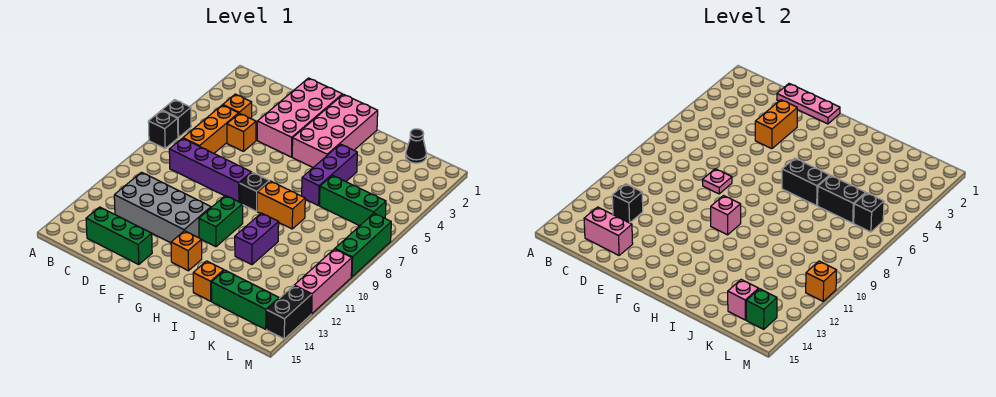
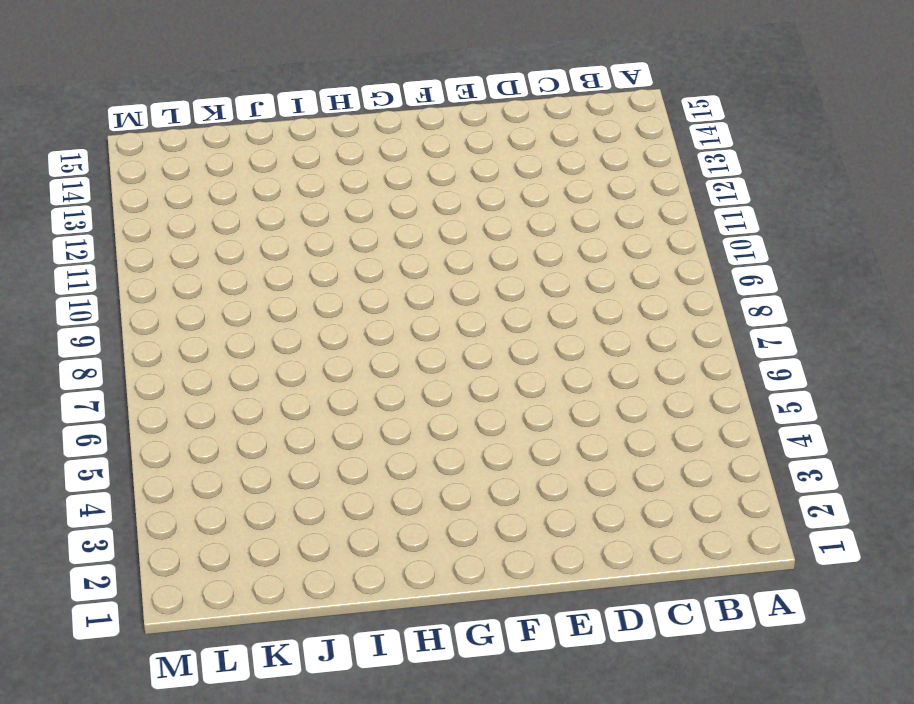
none -> black 1x1 brick [162,100,191,137]
none -> black 1x1 brick [148,111,178,148]
none -> orange 1x1 brick [223,94,252,119]
none -> orange 1x3 brick [183,105,239,153]

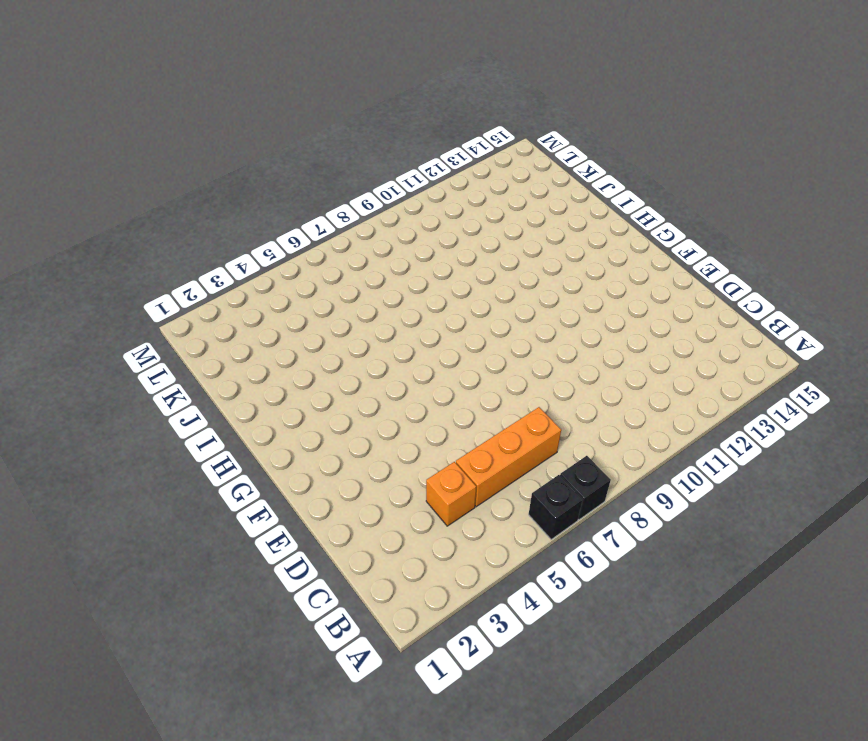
none -> purple 1x4 brick [169,138,252,202]
none -> grey 2x4 brick [114,172,211,243]
none -> green 1x3 brick [86,207,152,265]
none -> orange 1x1 brick [227,113,256,151]

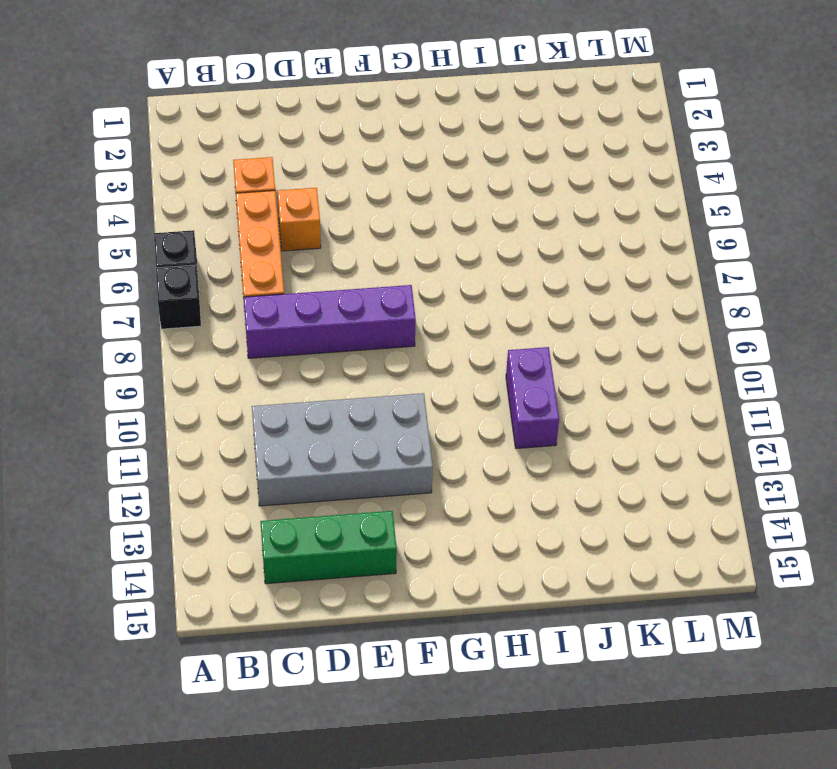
none -> pink 2x4 brick [257,78,342,157]
none -> pink 2x4 brick [292,94,378,167]
none -> black 1x1 brick [240,172,269,211]
none -> green 1x2 brick [199,196,243,247]

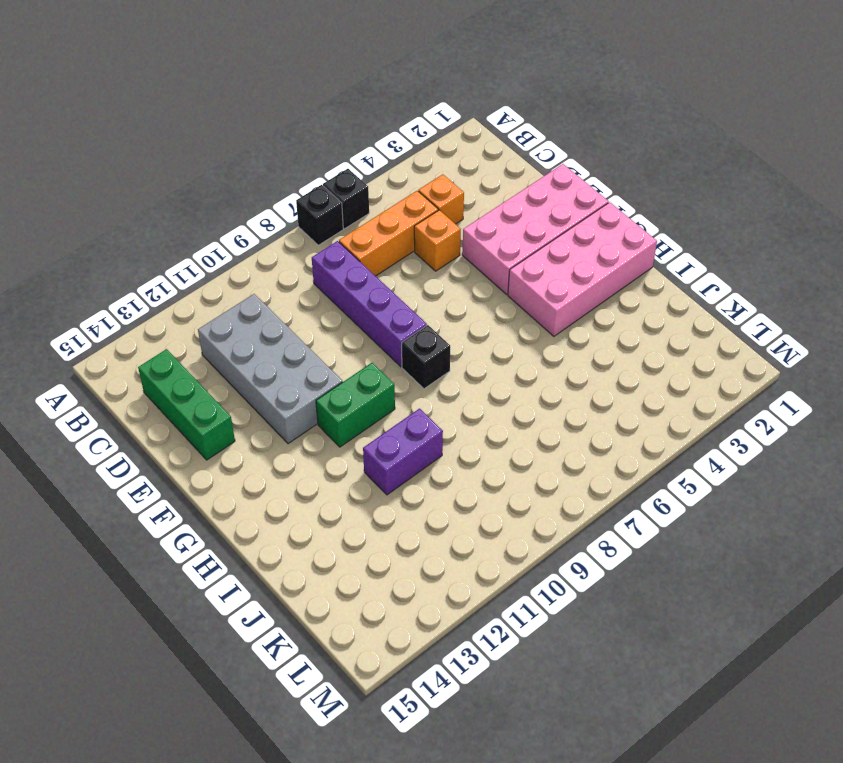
none -> orange 1x1 brick [171,231,202,271]
none -> orange 1x2 brick [257,181,305,229]
none -> purple 1x3 brick [302,144,357,206]
none -> orange 1x1 brick [193,261,224,301]

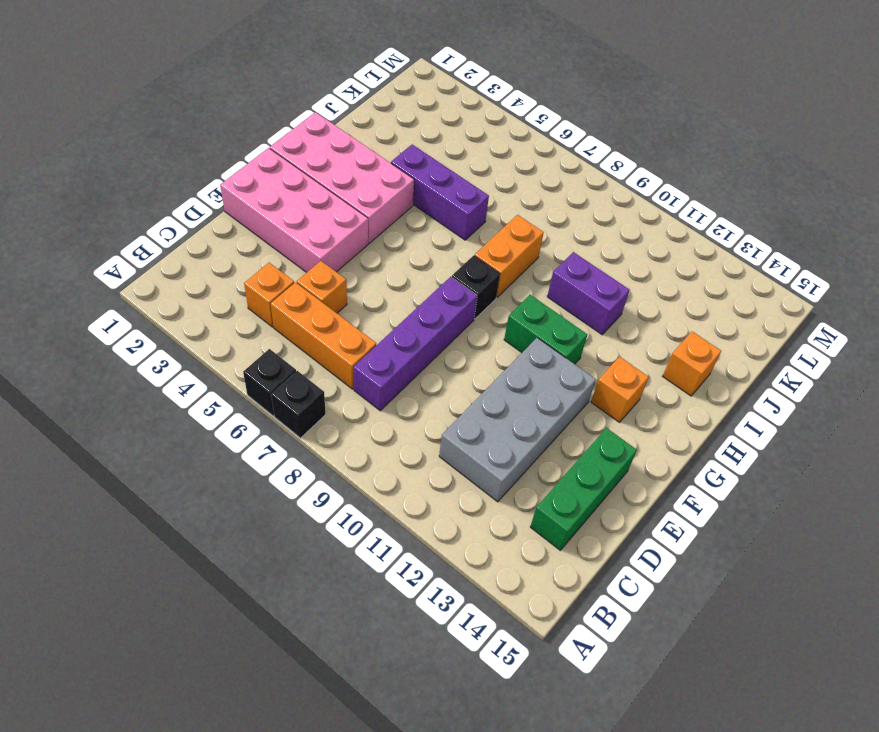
none -> green 1x3 brick [320,175,386,226]
none -> green 1x3 brick [211,270,279,329]
none -> black 1x1 cone [406,129,426,163]
none -> green 1x3 brick [335,213,391,277]

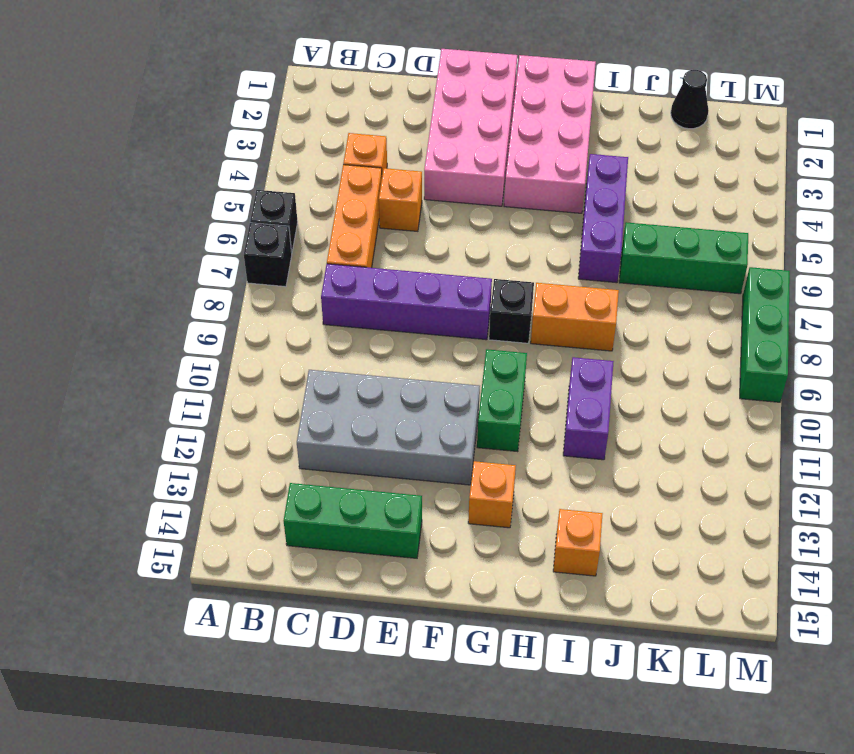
none -> green 1x3 brick [211,270,279,329]
none -> pink 1x3 brick [294,249,352,314]
none -> black 1x2 brick [267,286,311,339]
none -> black 1x1 brick [612,184,643,223]

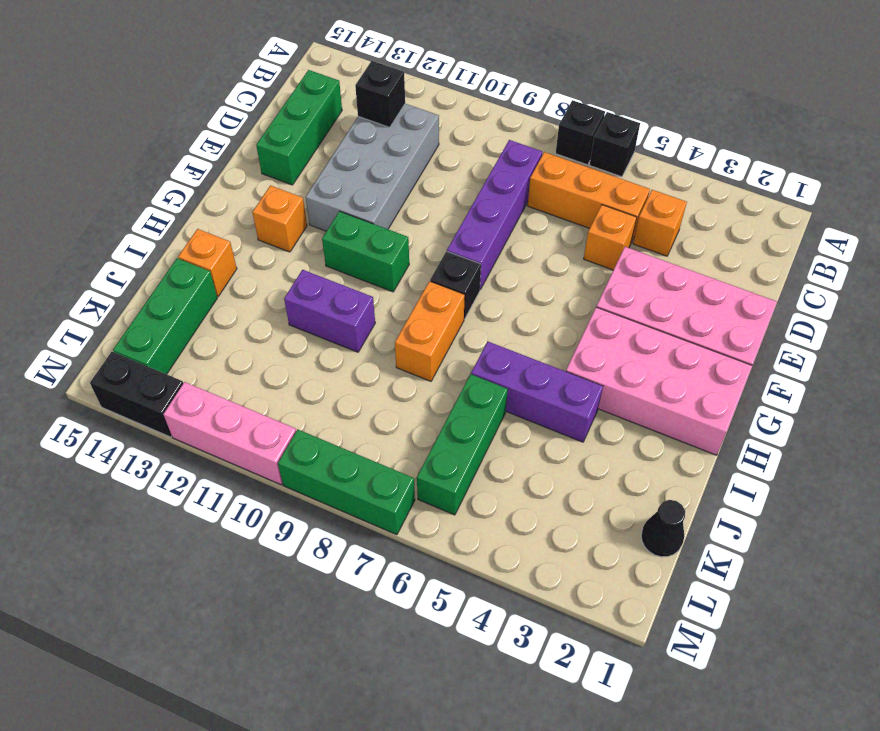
none -> pink 1x2 brick [584,207,633,255]
none -> pink 1x3 plate [777,84,840,124]
none -> orange 1x2 brick [755,100,797,149]
none -> pink 1x1 plate [702,169,732,194]

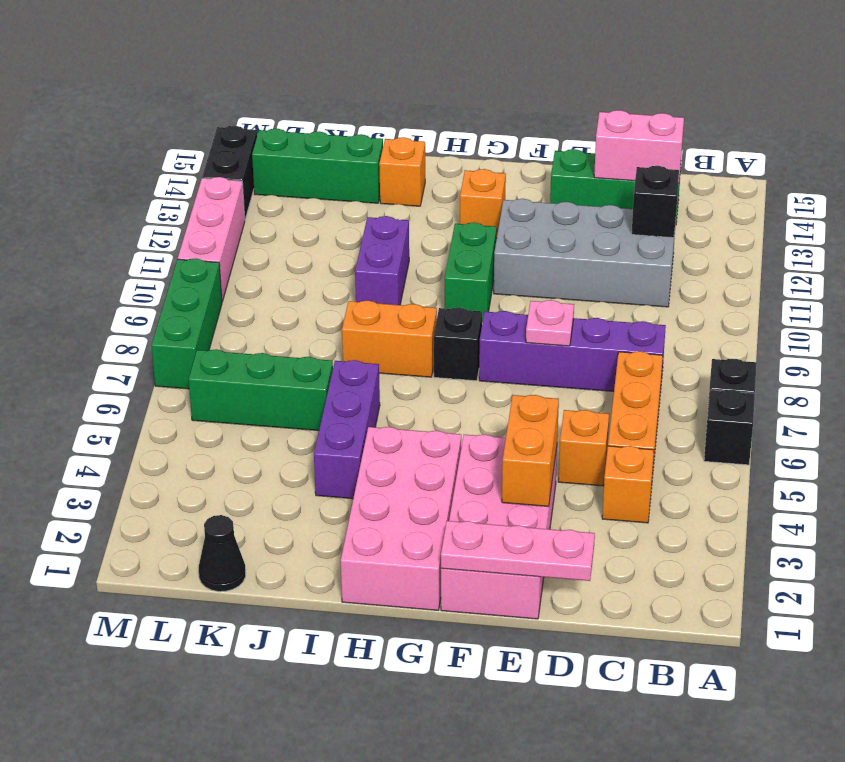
none -> pink 1x1 brick [711,196,741,235]
none -> black 1x2 brick [782,158,830,206]
none -> black 1x2 brick [818,175,866,223]
none -> pink 1x1 brick [728,280,759,320]

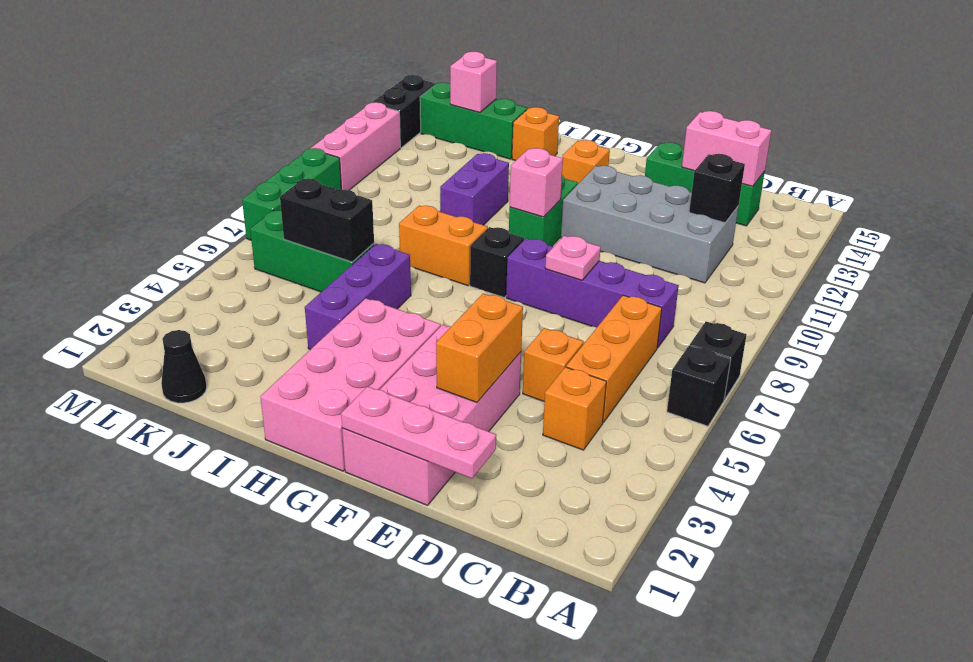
none -> black 1x2 brick [782,158,830,206]
none -> black 1x1 brick [854,193,884,232]
none -> green 1x1 brick [746,289,777,329]
none -> orange 1x1 brick [806,261,837,301]

